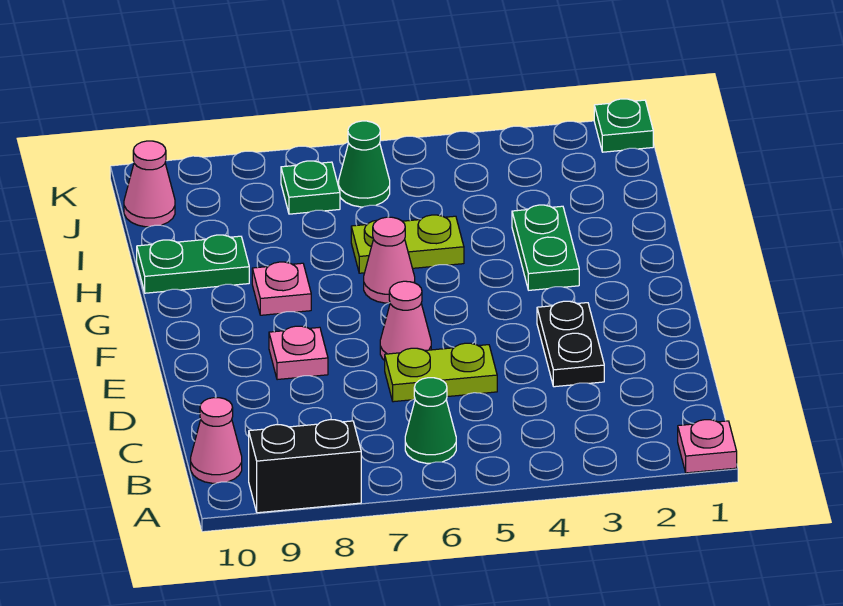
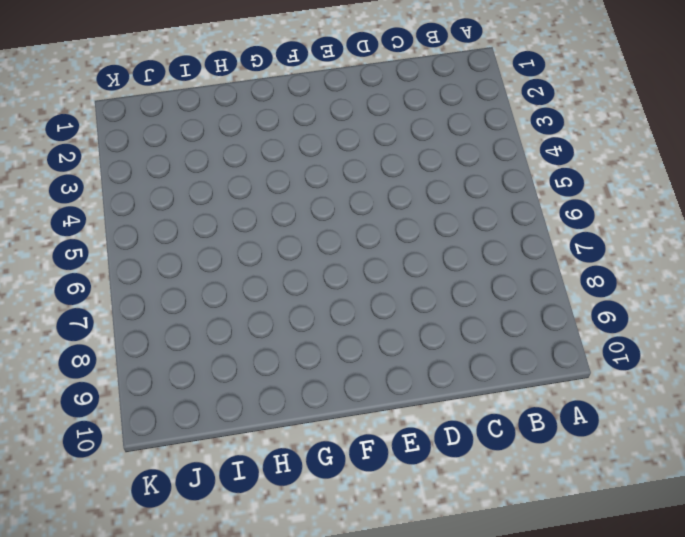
none -> pink 1x1 plate [678,420,737,473]
none -> black 1x2 brick [249,420,361,513]
none -> green 1x1 cone [405,378,456,463]

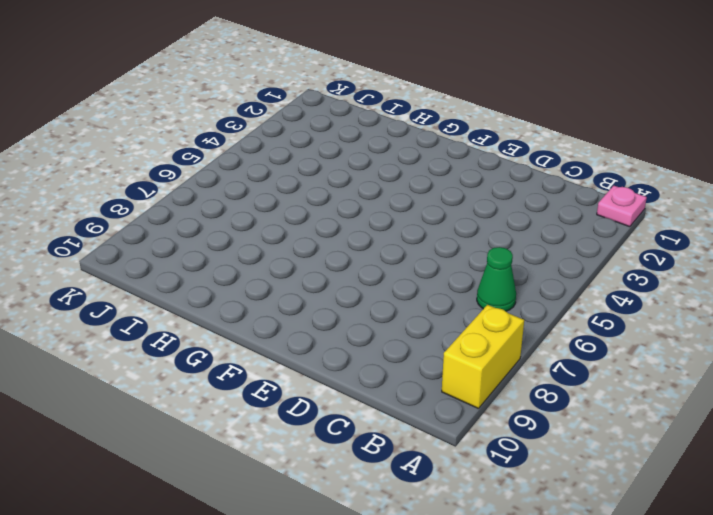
yellow 1x2 brick [442,305,524,409] -> black 1x2 brick [249,420,361,513]
none -> pink 1x1 cone [191,398,242,483]
none -> black 1x2 plate [537,301,604,387]
none -> lime 1x2 plate [385,343,497,402]

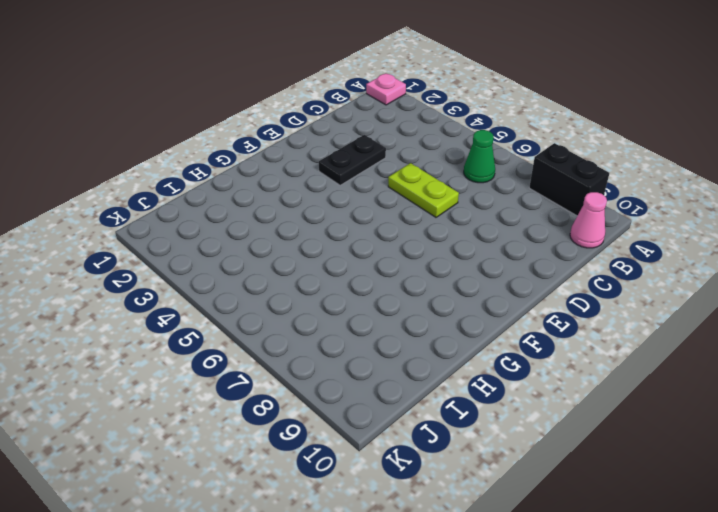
none -> pink 1x1 cone [380,281,431,360]
none -> pink 1x1 plate [269,326,328,380]
none -> green 1x2 plate [512,205,579,290]

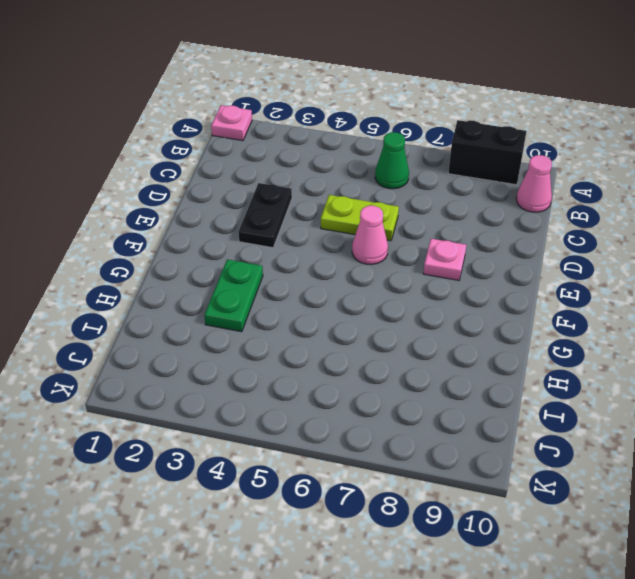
none -> pink 1x1 cone [364,217,415,303]
none -> pink 1x1 plate [252,262,311,315]
none -> lime 1x2 plate [351,215,464,273]

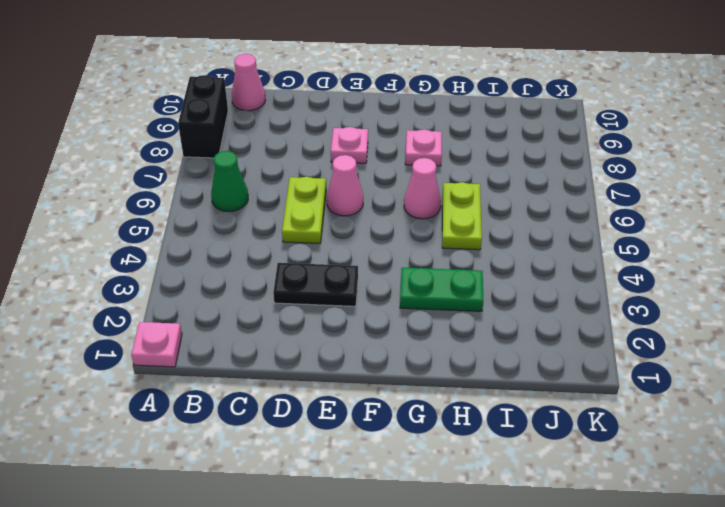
none -> green 1x2 plate [137,235,249,293]
none -> green 1x1 cone [339,121,390,207]
none -> green 1x1 plate [281,161,340,214]

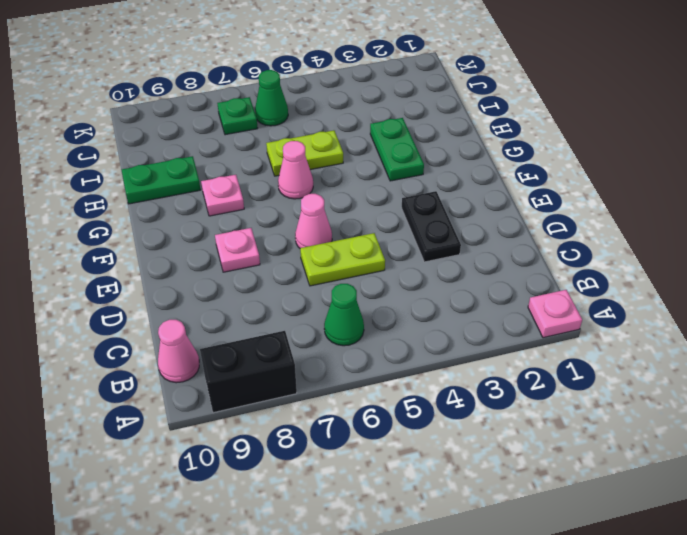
none -> pink 1x1 cone [124,141,175,227]
none -> green 1x1 plate [594,99,653,152]

